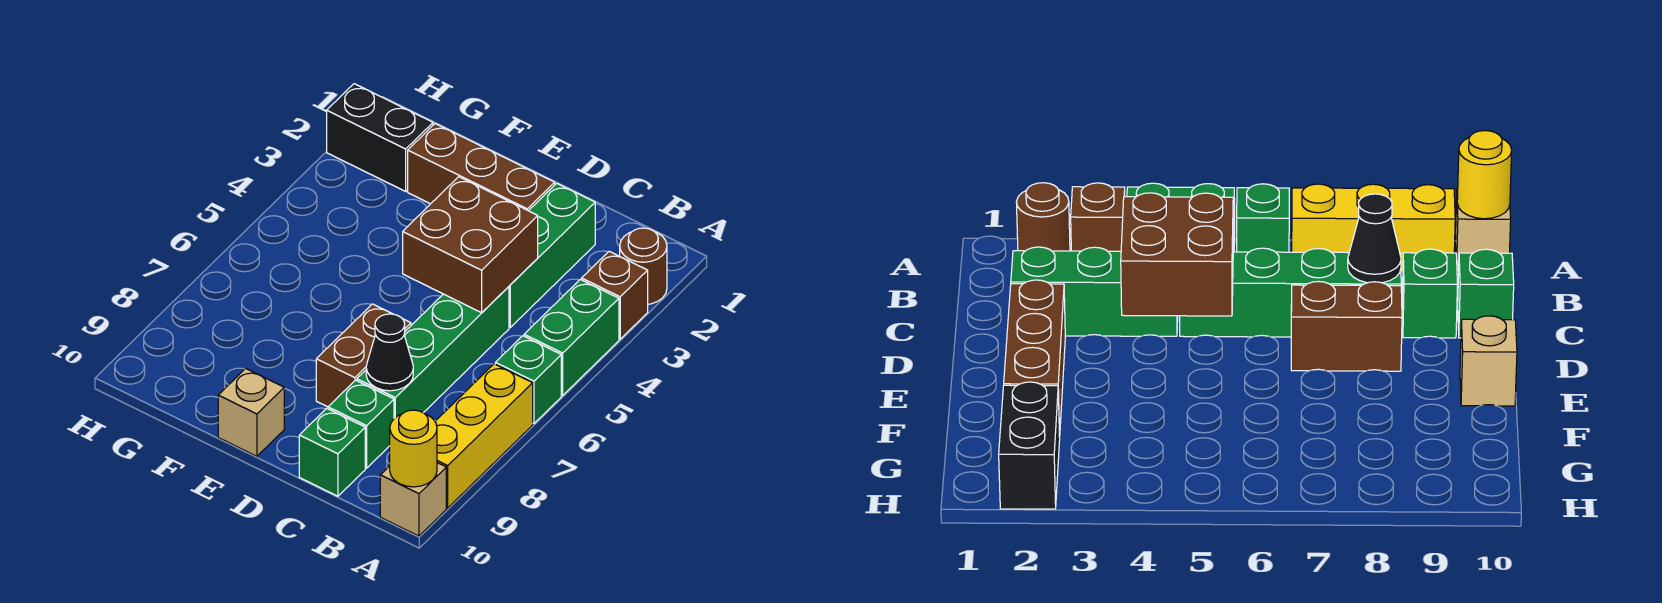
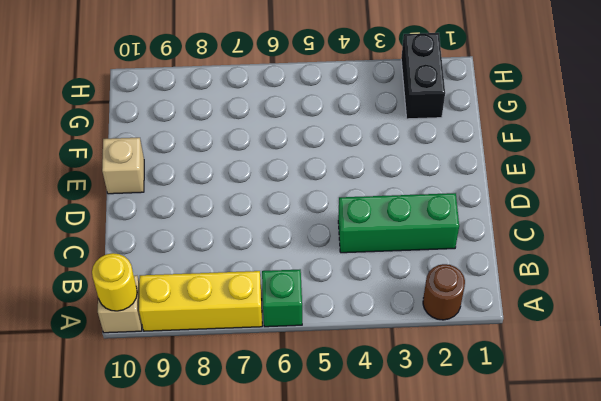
none -> brown 1x1 brick [582,251,648,339]
none -> green 1x2 brick [524,279,619,395]
none -> green 1x4 brick [357,287,509,418]

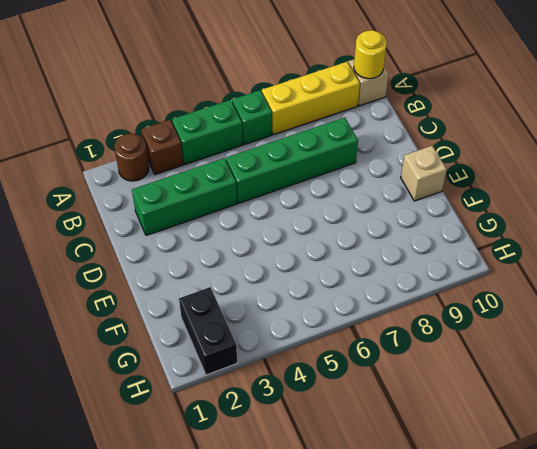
none -> green 1x1 brick [328,380,394,468]
none -> green 1x1 brick [299,408,365,496]
none -> brown 1x3 brick [408,124,555,211]

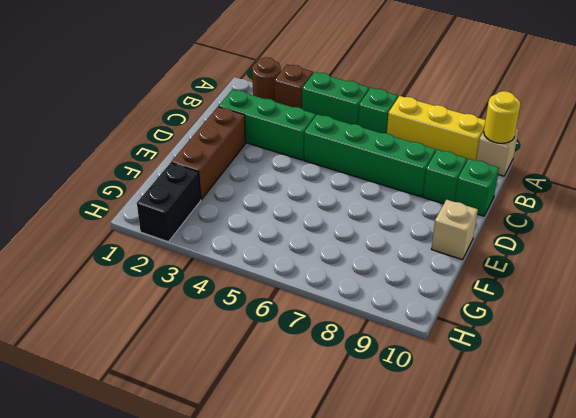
none -> brown 1x2 brick [316,304,411,407]
none -> brown 2x2 brick [403,177,538,313]
none -> black 1x1 cone [366,314,413,391]

